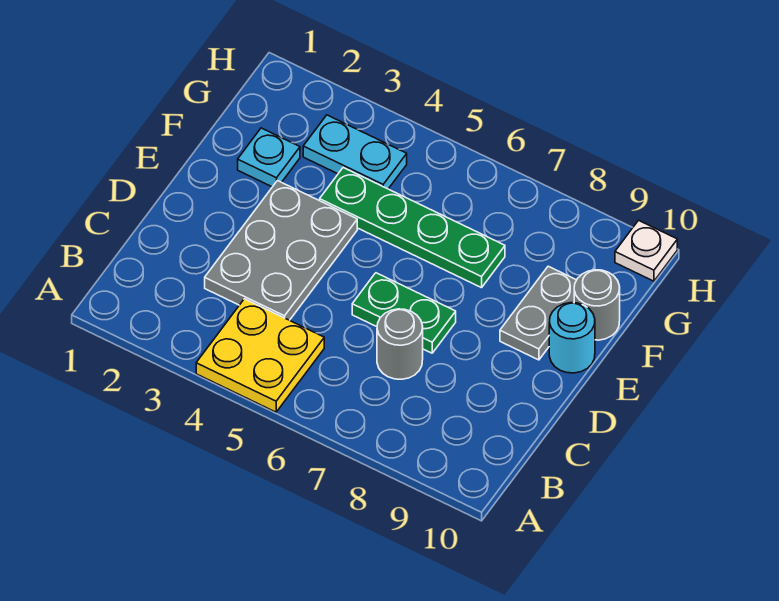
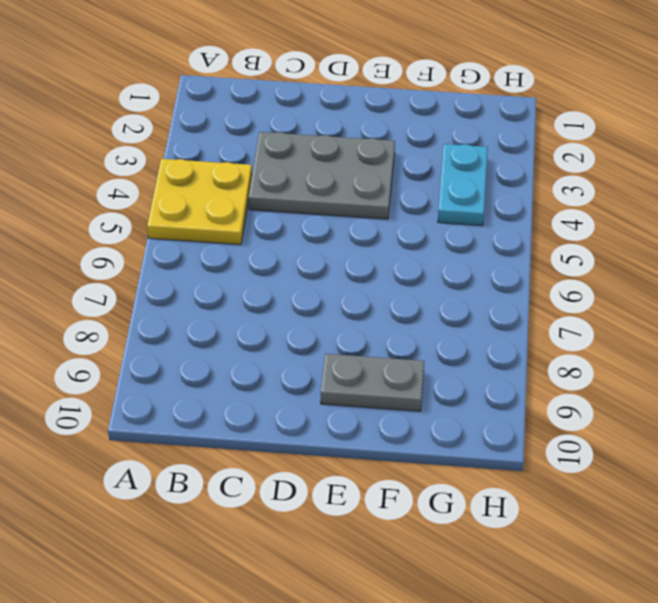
none -> grey 1x1 round brick [377,309,423,379]
none -> green 1x2 plate [352,273,456,353]

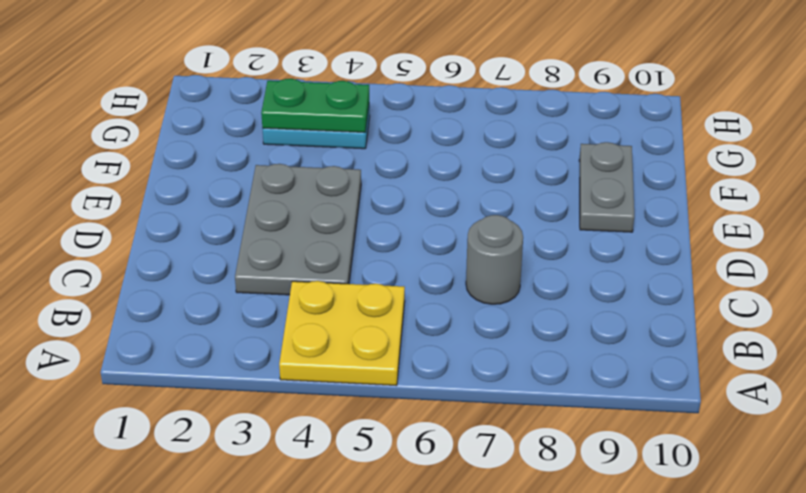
green 1x2 plate [261,79,369,132] -> green 1x2 plate moved to [352,273,456,353]
none -> cyan 1x1 round brick [549,303,595,373]
none -> cyan 1x1 plate [238,128,300,187]

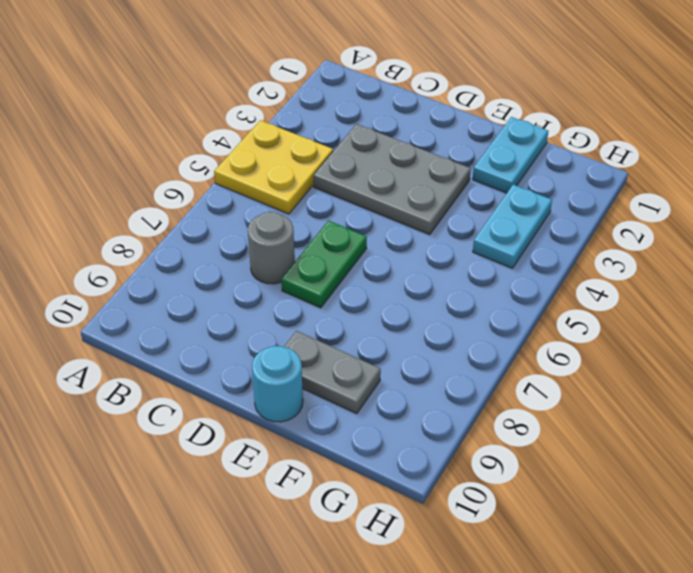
cyan 1x2 plate [473,117,548,193] -> cyan 1x1 plate [238,128,300,187]
none -> green 1x4 plate [320,168,505,288]
none -> grey 1x1 round brick [574,270,620,340]

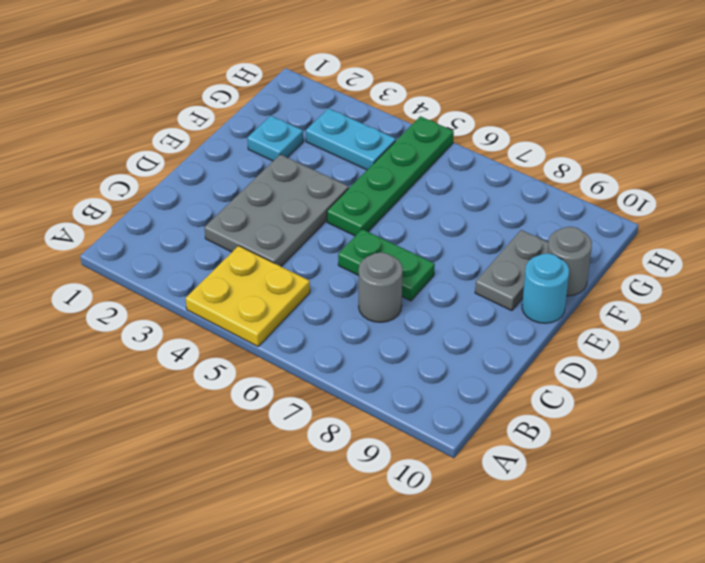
green 1x4 plate [327,116,454,236] -> green 1x4 plate turned to [320,168,505,288]
none -> white 1x1 plate [615,220,677,281]

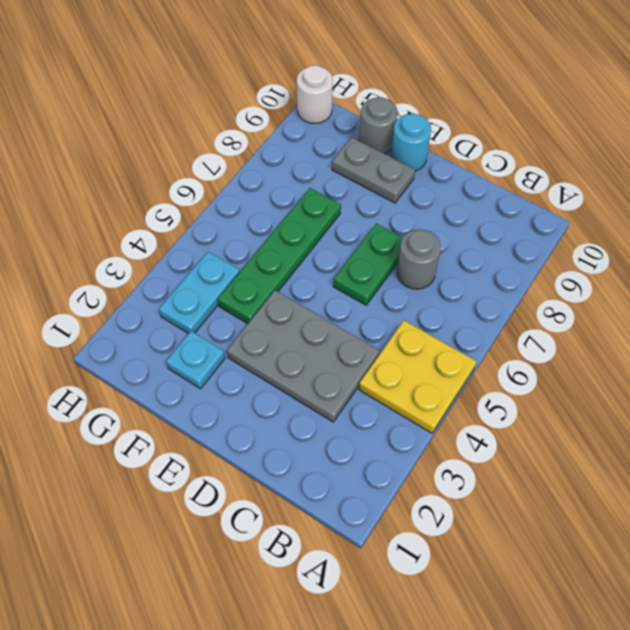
white 1x1 round brick [297,65,333,123] -> white 1x1 plate [615,220,677,281]

